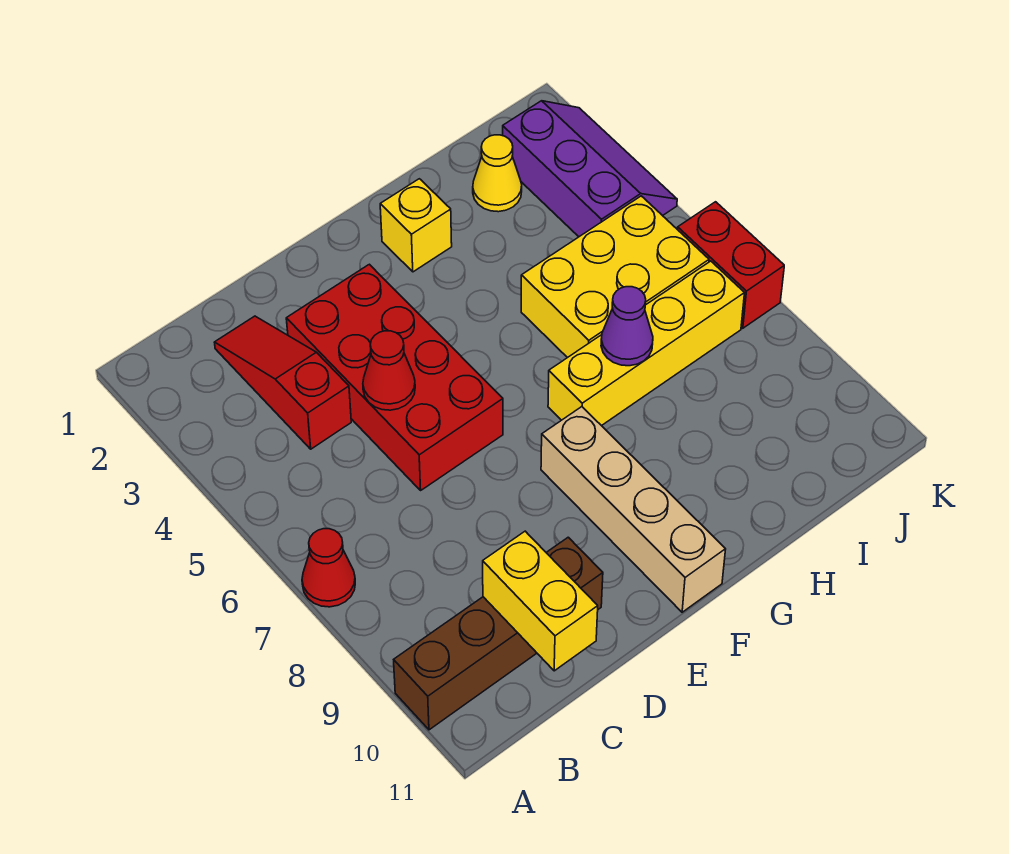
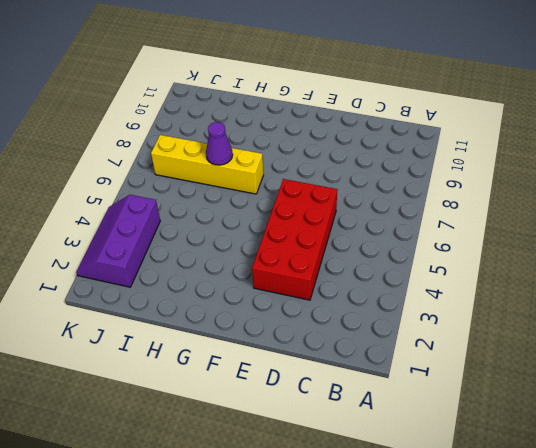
none -> red 1x1 cone [302,529,355,607]
none -> brown 1x4 brick [394,537,603,730]
none -> red 1x3 slope [214,316,351,449]

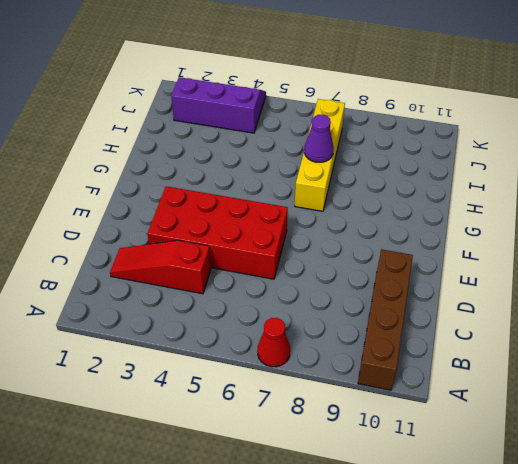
none -> tan 1x4 brick [541,407,726,612]
none -> yellow 1x1 brick [380,179,452,272]
none -> yellow 2x3 brick [521,196,709,358]

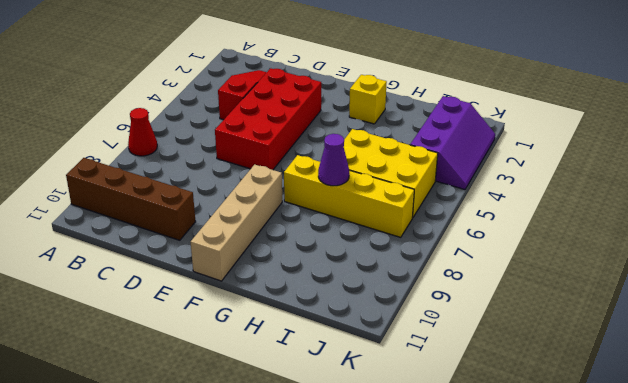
none -> yellow 1x1 cone [473,135,522,212]
none -> red 1x2 brick [678,202,784,328]
none -> yellow 1x2 brick [483,531,598,671]

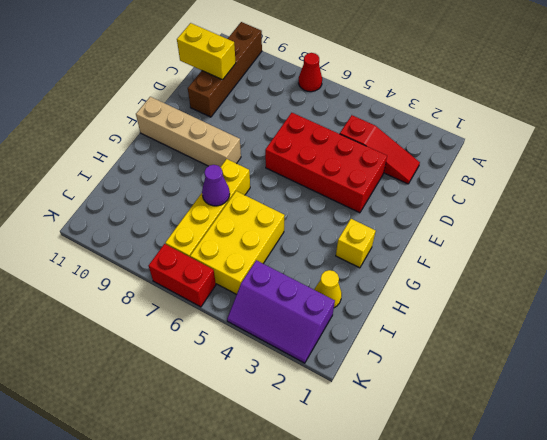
none -> red 1x1 cone [363,331,415,410]

